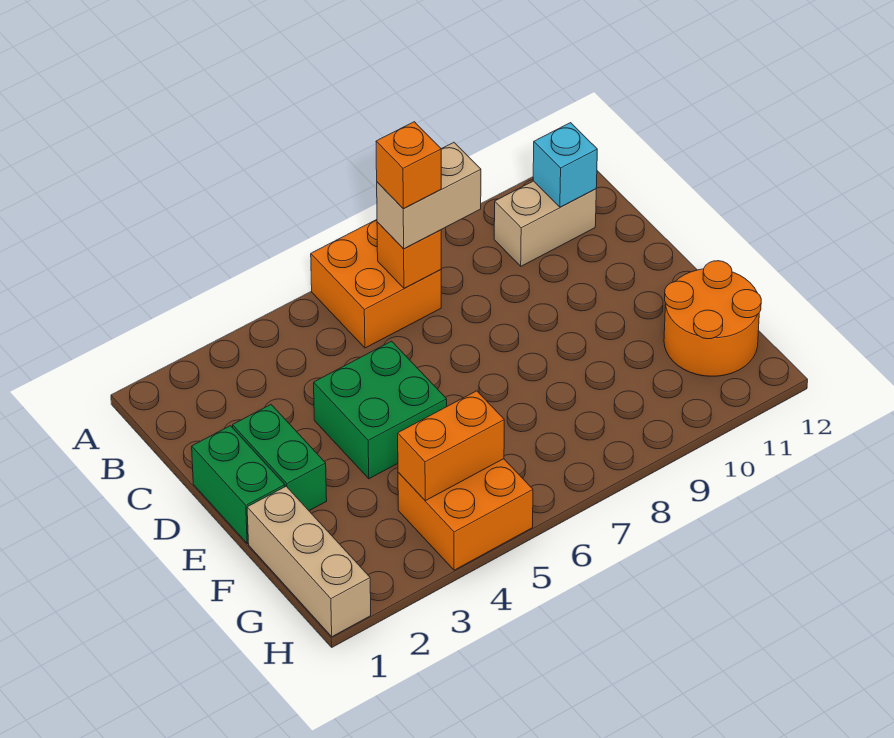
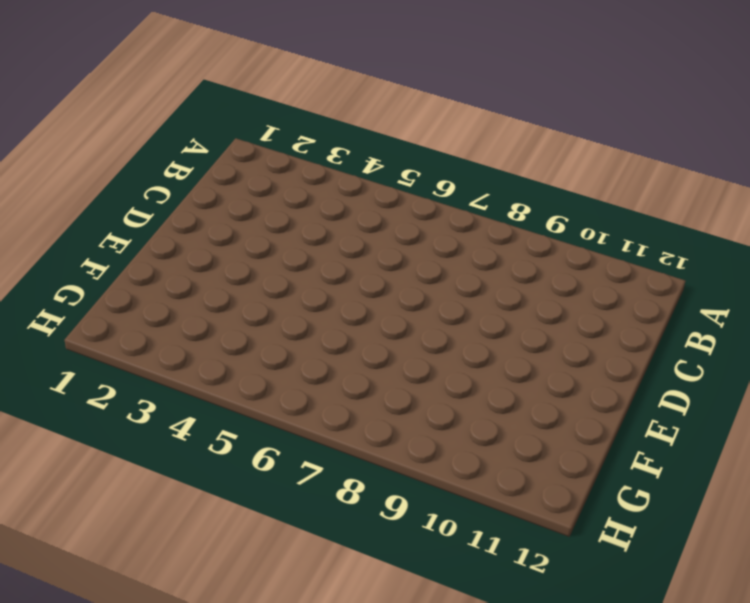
none -> orange 2x2 brick [311,220,441,348]
none -> tan 1x2 brick [494,181,596,266]
none -> green 1x2 brick [192,426,285,544]

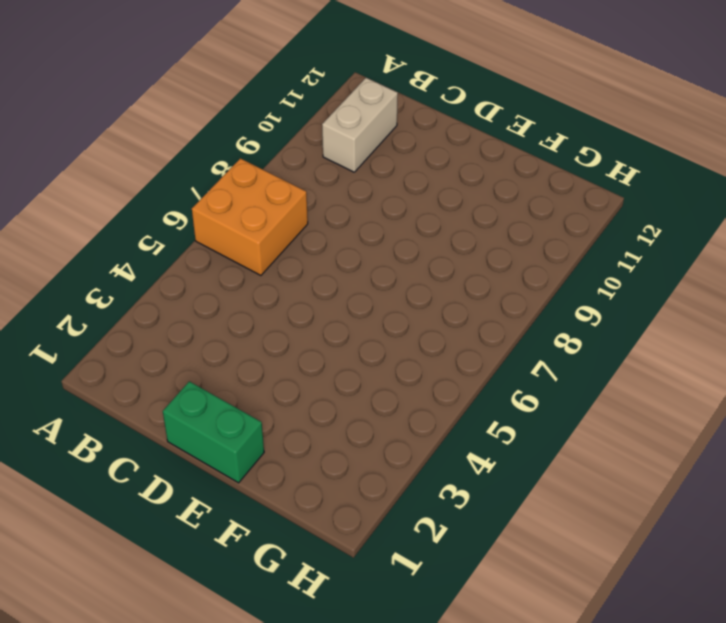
none -> green 1x2 brick [233,405,327,511]
none -> green 2x2 brick [314,341,447,479]
none -> tan 1x3 brick [247,486,371,637]

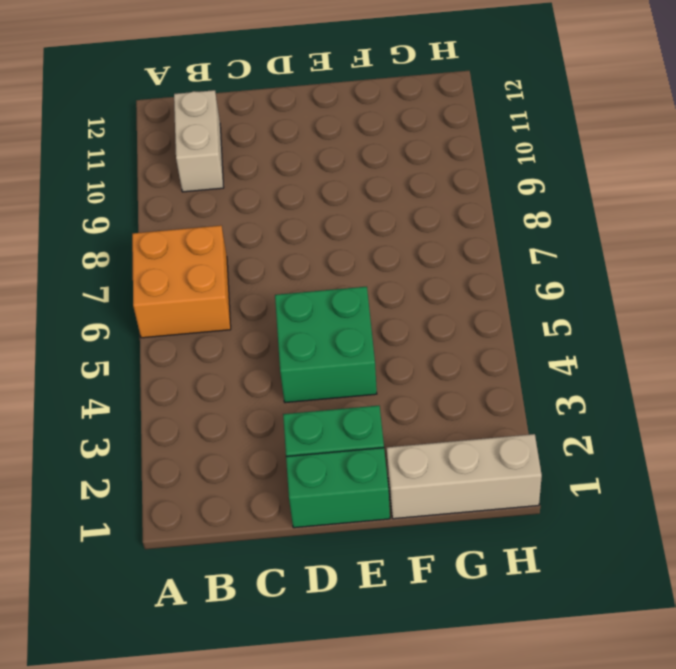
none -> orange 2x2 round brick [664,261,761,376]
none -> orange 2x2 brick [398,459,533,570]
none -> orange 1x1 brick [377,222,441,288]

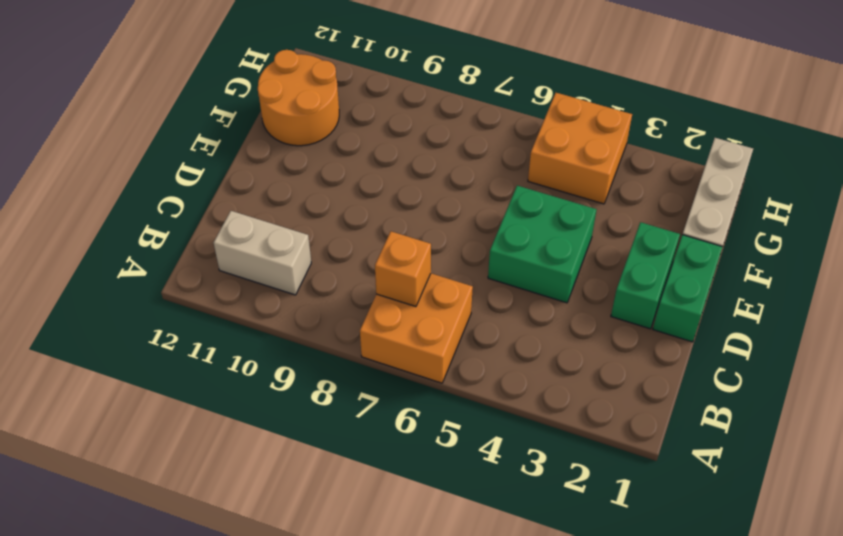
none -> cyan 1x1 brick [533,123,597,207]
none -> orange 1x2 brick [398,391,504,501]
none -> tan 1x2 brick [377,142,481,249]

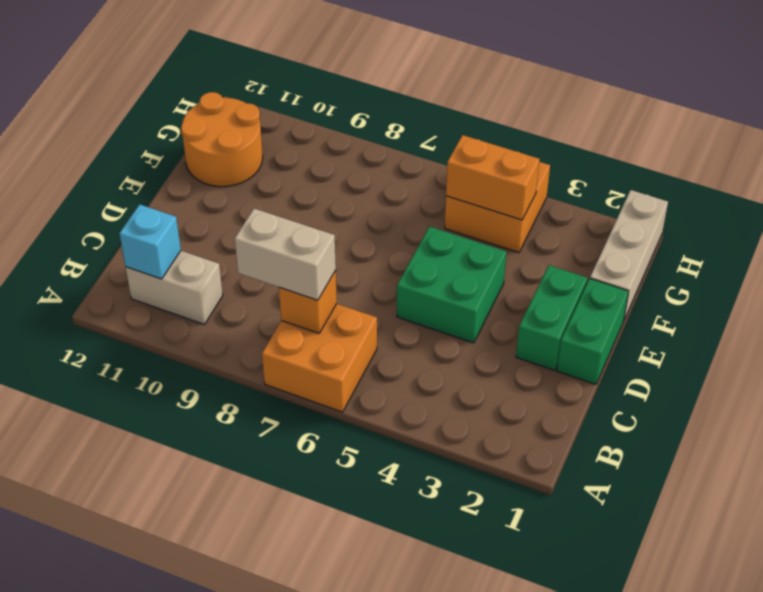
none -> orange 1x1 brick [376,122,441,209]

